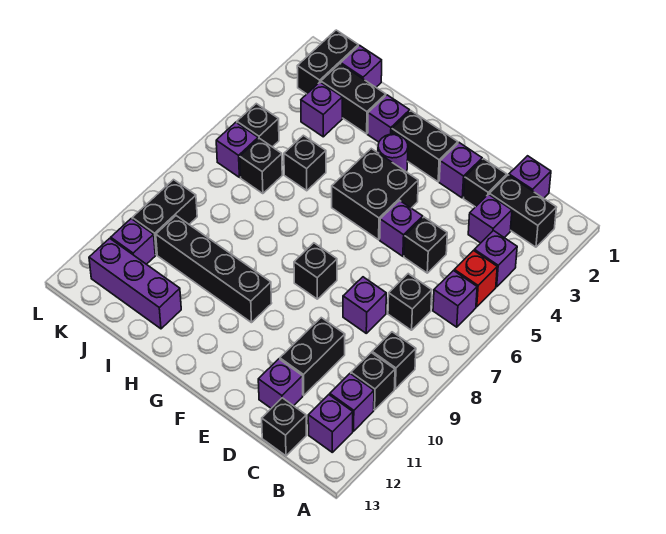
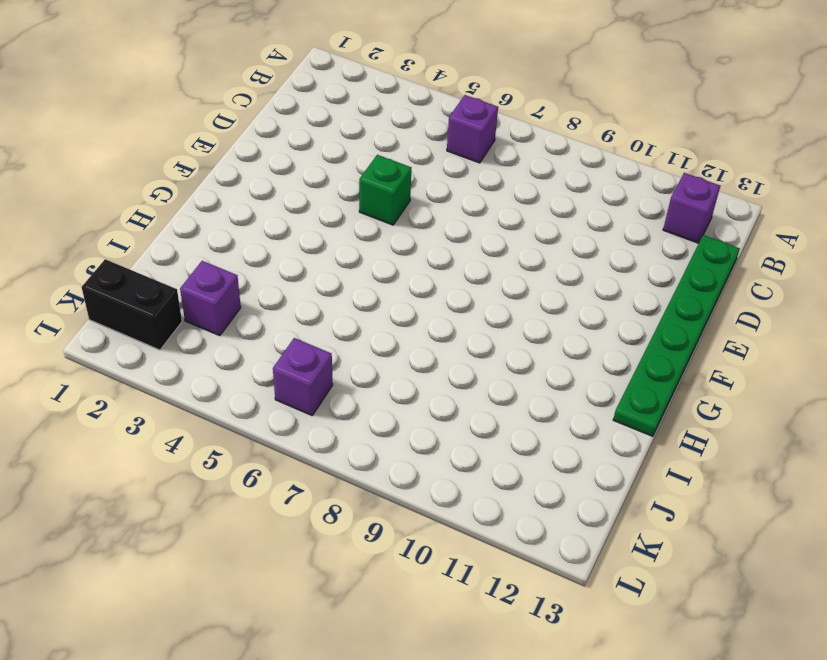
green 1x6 plate [613,235,740,436] -> black 1x1 brick [262,398,306,456]
green 1x1 brick [359,155,411,225] -> purple 1x1 brick [380,200,423,256]
none -> black 1x2 brick [489,175,557,247]
none -> purple 1x1 brick [474,231,517,287]
none -> red 1x1 brick [454,251,497,307]
none -> black 1x1 brick [372,332,416,389]

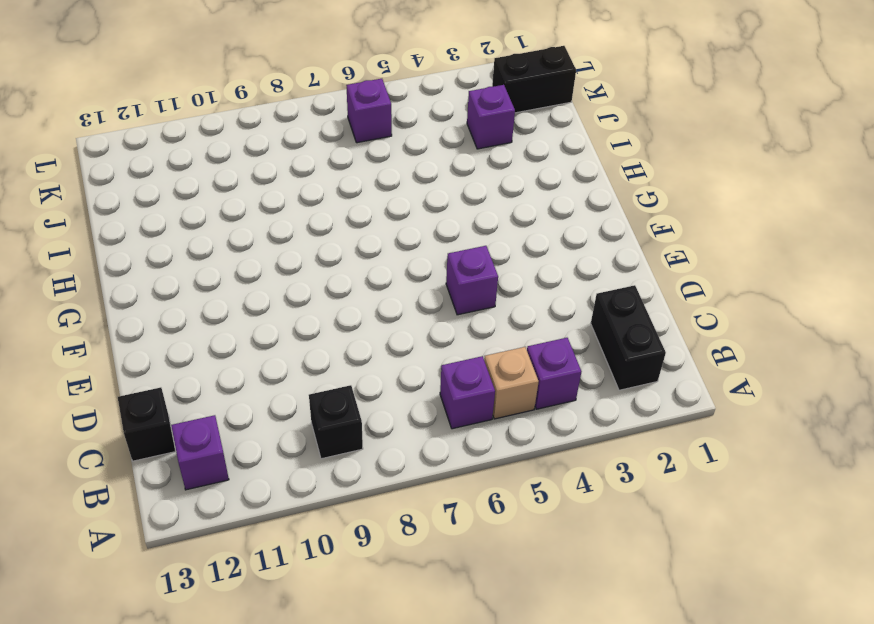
tan 1x1 brick [484,347,539,419] -> red 1x1 brick [454,251,497,307]
none -> black 1x1 brick [351,353,395,410]
none -> purple 1x1 brick [330,374,374,431]
none -> purple 1x1 brick [509,156,551,198]
none -> purple 1x1 brick [468,194,512,243]

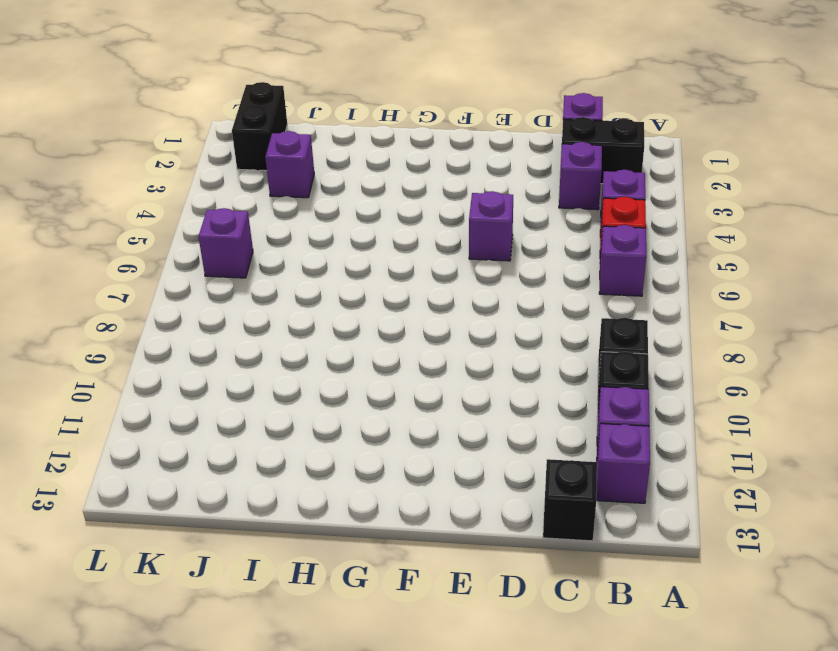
none -> black 1x1 brick [388,274,432,330]
none -> black 1x1 brick [464,159,507,207]
none -> black 1x1 brick [404,217,447,273]
none -> purple 1x1 brick [343,277,386,333]

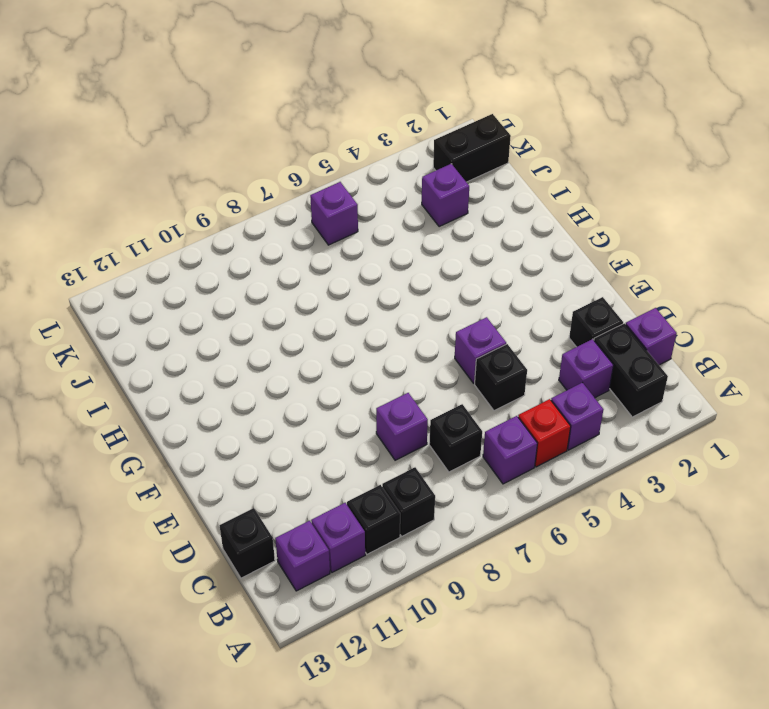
none -> black 1x2 brick [280,318,345,395]
none -> purple 1x1 brick [258,359,303,408]
none -> purple 1x1 brick [439,143,482,198]
none -> black 1x2 brick [392,111,458,182]

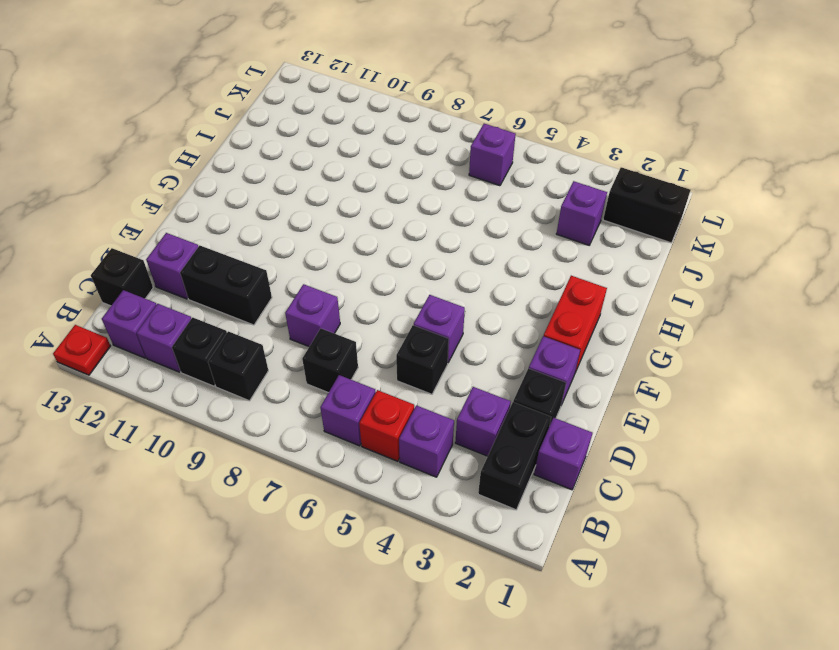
red 1x1 plate [53,325,110,375] -> none
red 1x2 brick [544,276,607,372] -> black 1x2 brick [392,111,458,182]
none -> black 2x2 brick [332,149,418,240]
none -> black 1x1 brick [294,243,337,299]
none -> purple 1x1 round brick [378,134,408,172]
none -> black 1x4 brick [156,216,272,323]

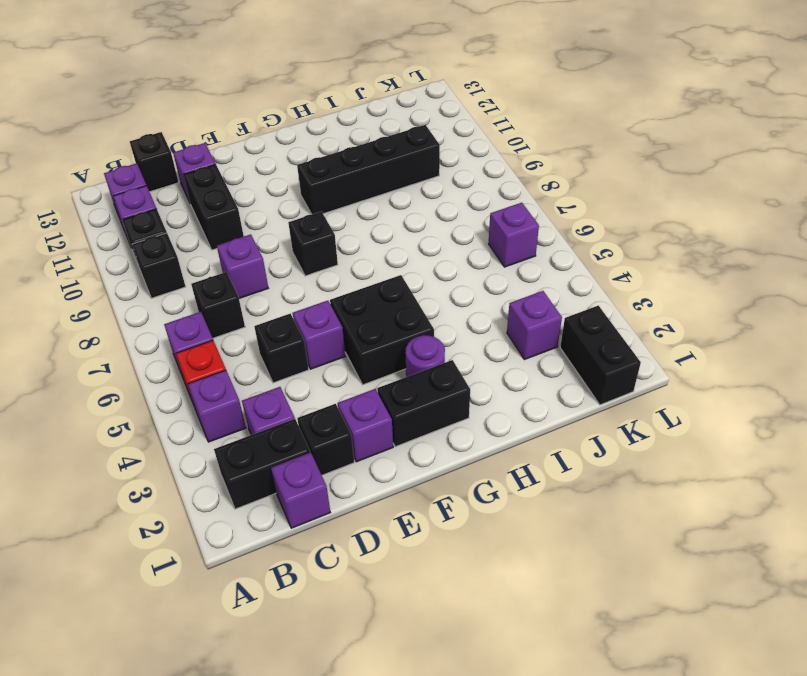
none -> purple 1x1 brick [368,95,410,142]
none -> black 1x2 brick [321,64,386,134]
none -> black 1x1 brick [284,135,326,191]
none -> purple 1x3 brick [89,238,181,329]

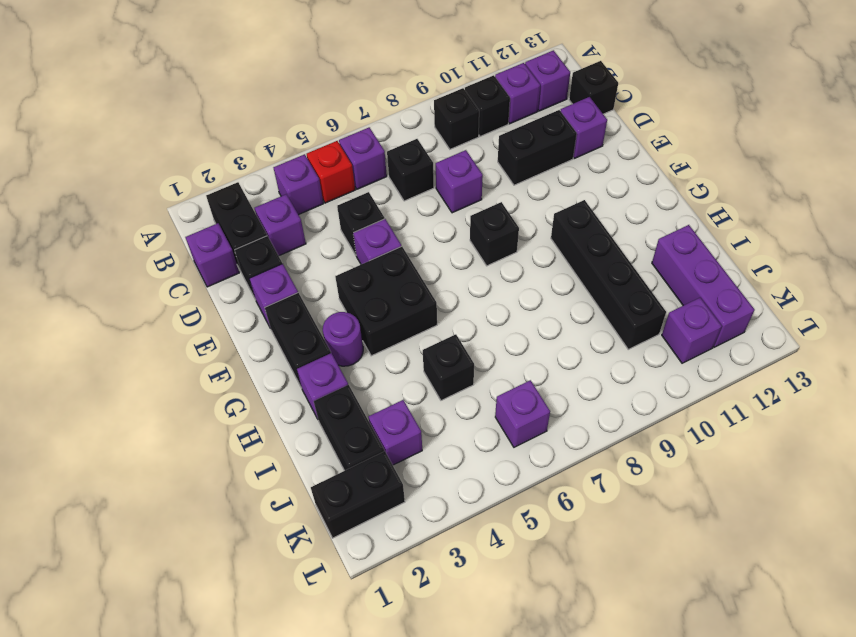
none -> purple 1x1 brick [341,45,382,87]
none -> black 1x1 brick [240,138,282,194]
none -> black 1x1 brick [237,104,279,147]
none -> black 1x2 brick [132,180,197,255]

